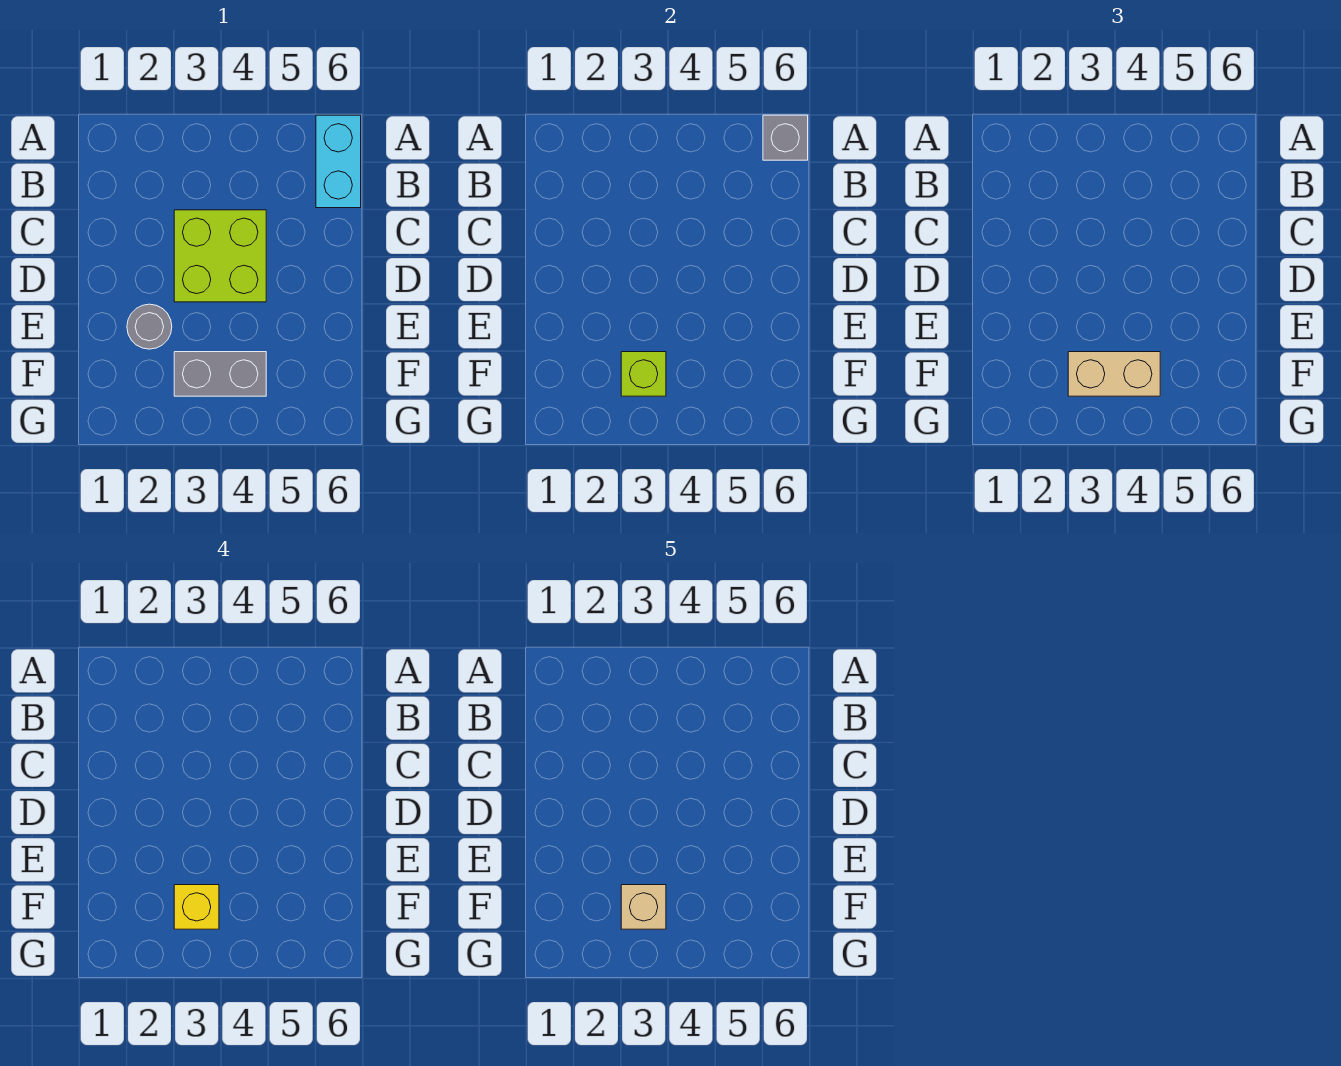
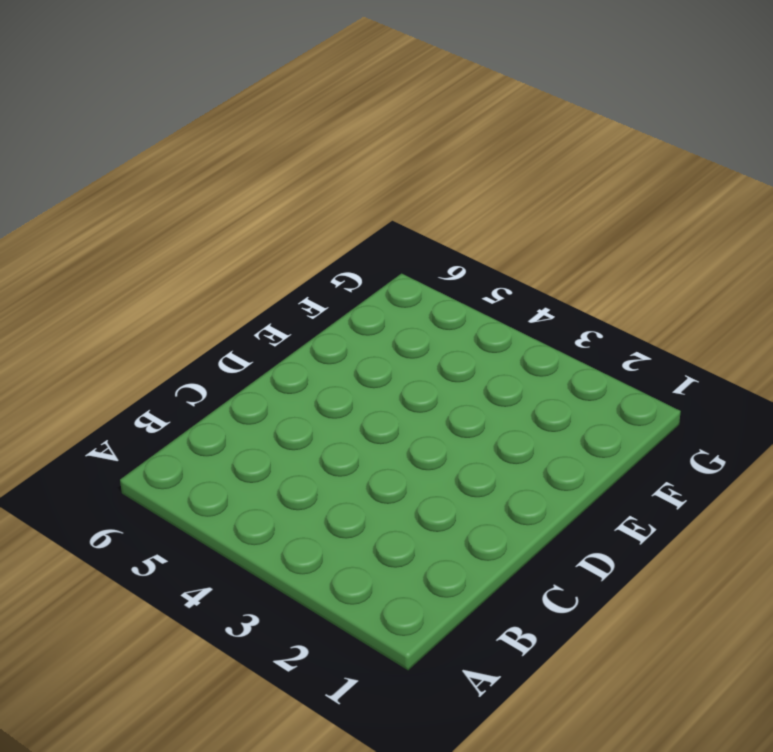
none -> cyan 1x2 brick [316,115,361,208]
none -> lime 2x2 brick [174,210,266,302]

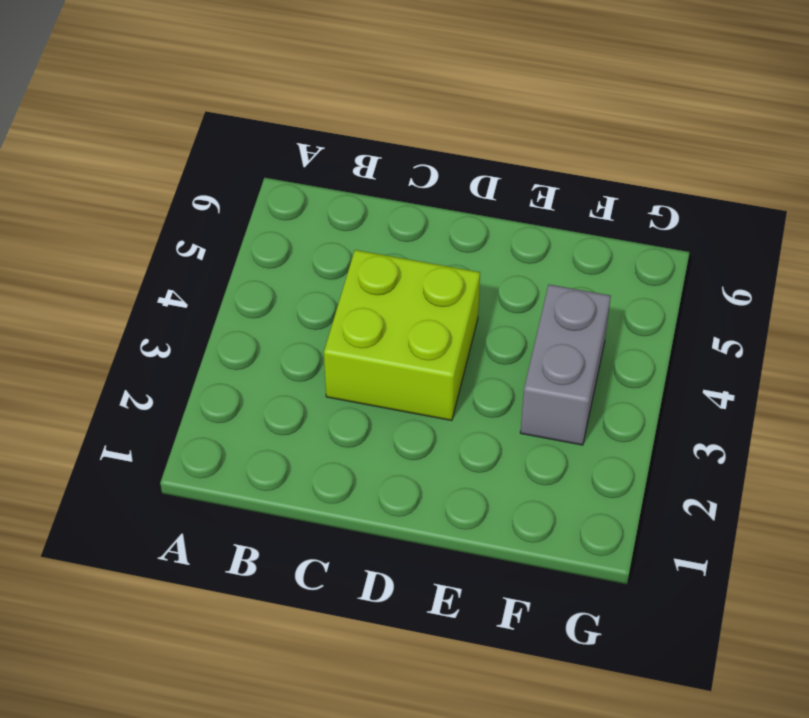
none -> cyan 1x2 brick [316,115,361,208]
none -> grey 1x1 round brick [127,304,172,349]

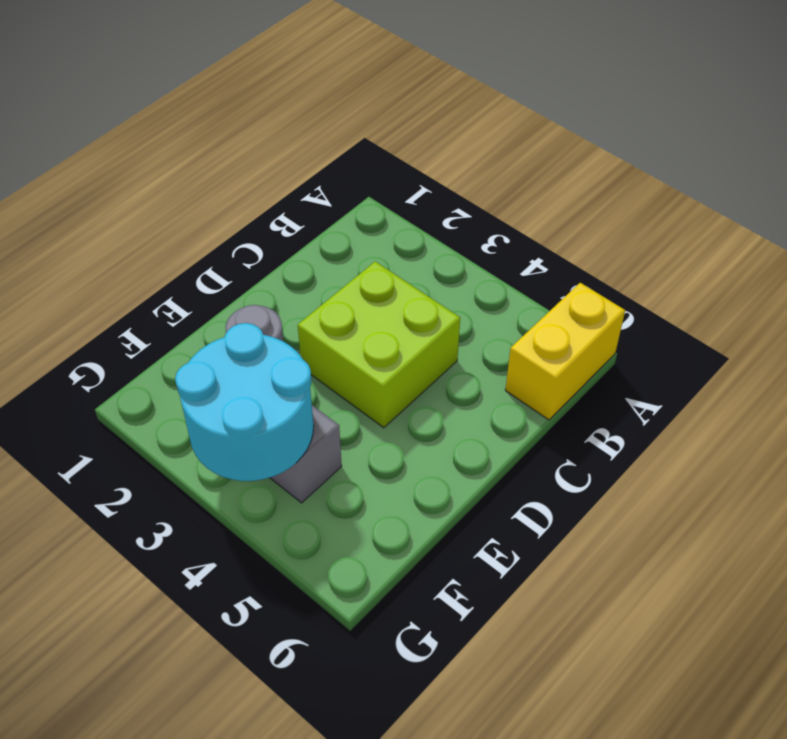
yellow 1x2 brick [505,283,625,420] -> cyan 1x2 brick [316,115,361,208]
cyan 2x2 round brick [175,323,314,481] -> lime 1x1 brick [621,352,666,396]
none -> grey 1x1 brick [763,115,808,160]
none -> tan 1x2 brick [1068,352,1160,396]

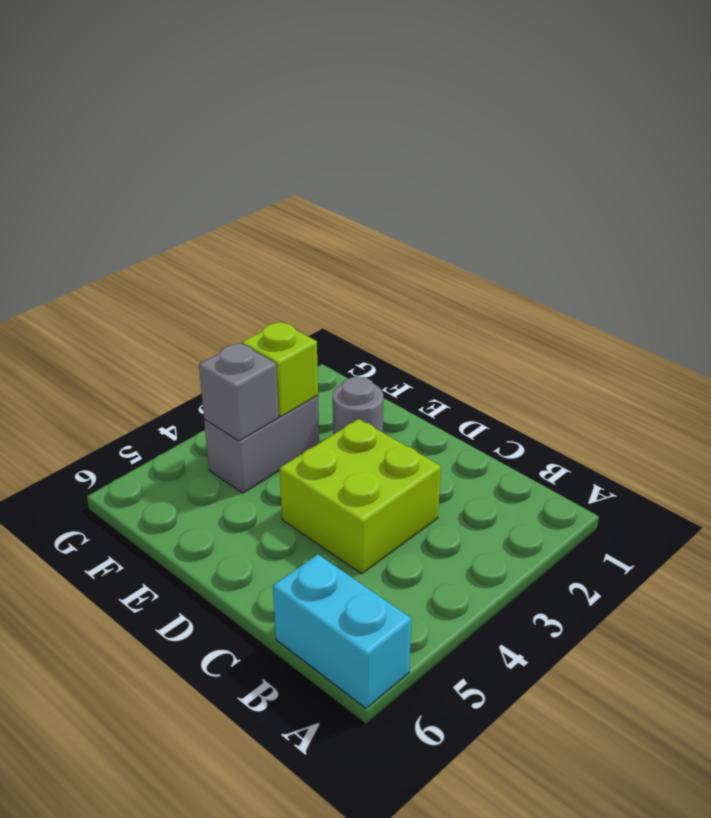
grey 1x1 brick [199,343,279,441] -> grey 1x1 brick moved to [763,115,808,160]
none -> tan 1x2 brick [1068,352,1160,396]
none -> yellow 1x1 brick [174,885,219,929]

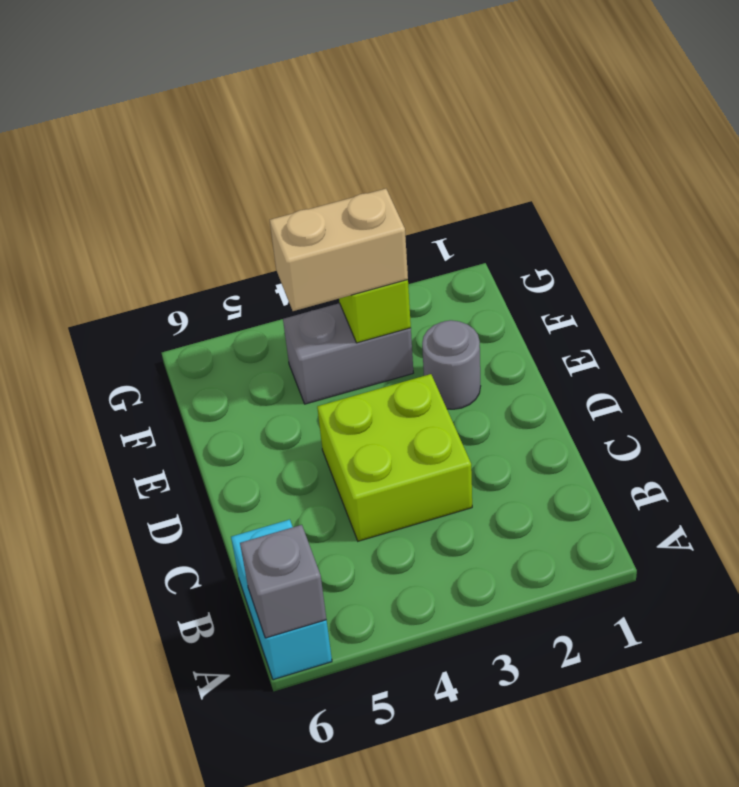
none -> yellow 1x1 brick [174,885,219,929]
none -> tan 1x1 brick [621,885,666,929]

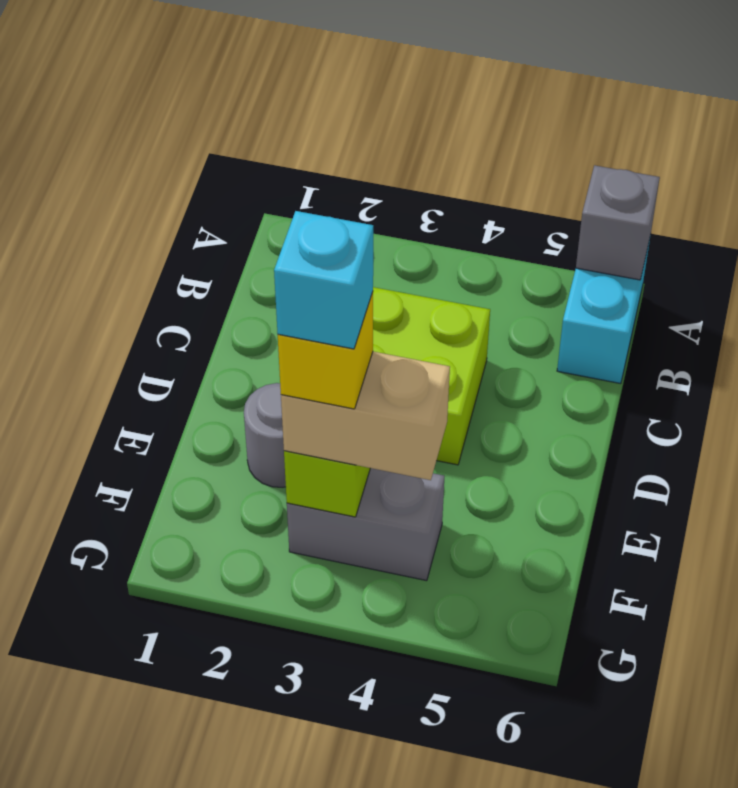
cyan 1x1 brick [274,211,373,349] -> tan 1x1 brick [621,885,666,929]

